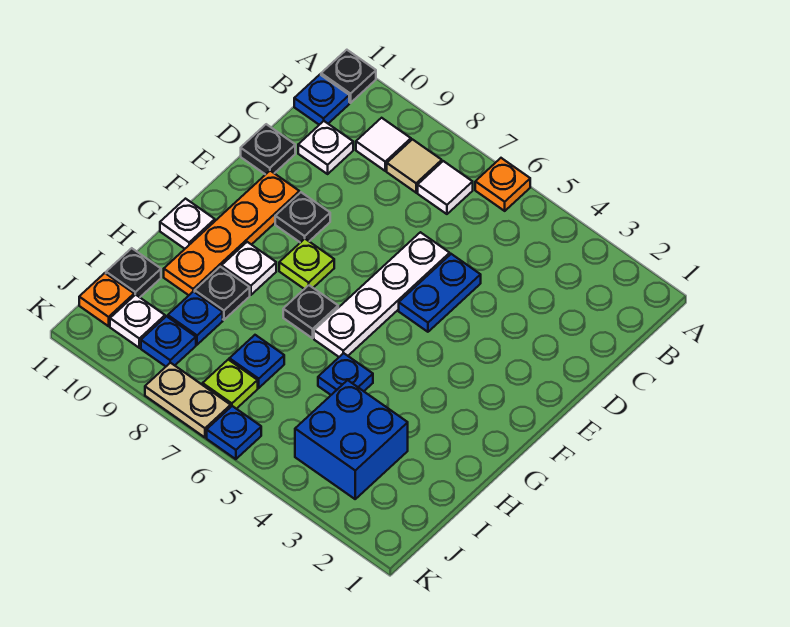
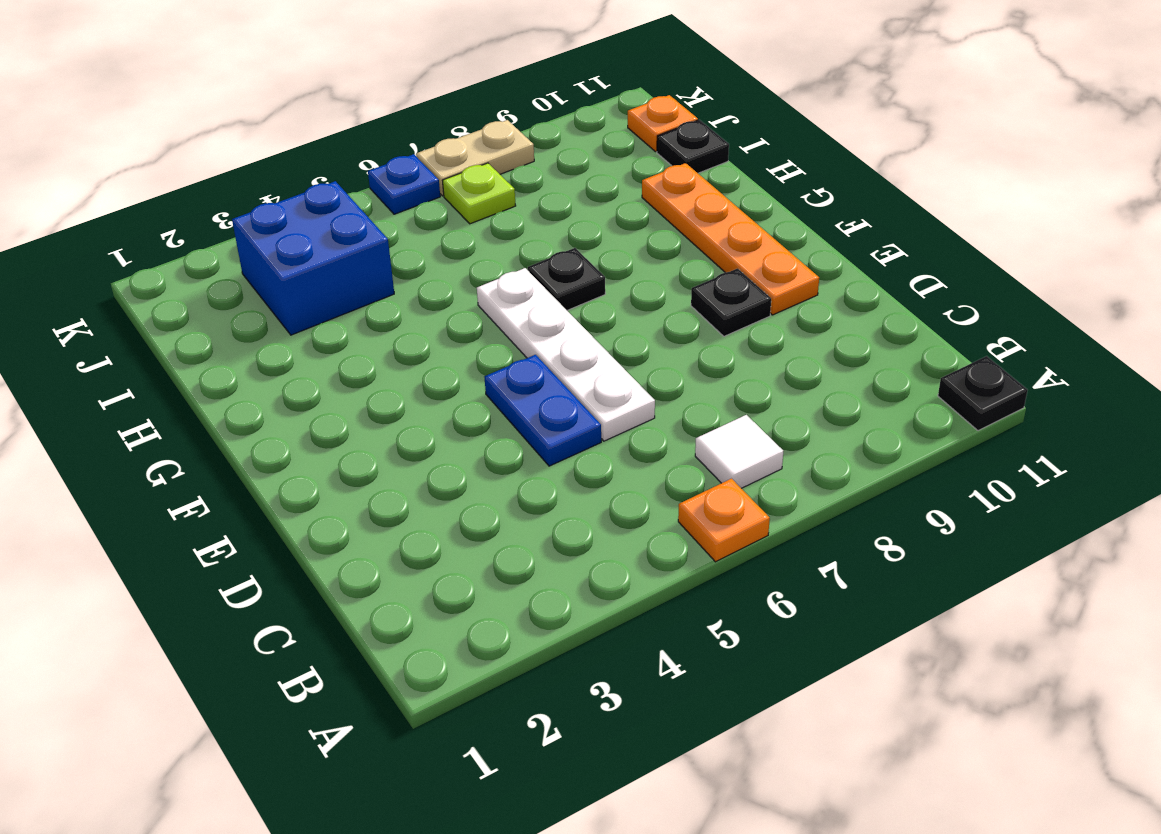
none -> tan 1x1 tile [387,139,442,193]
none -> white 1x1 tile [356,118,411,171]
none -> blue 1x1 plate [294,75,349,125]

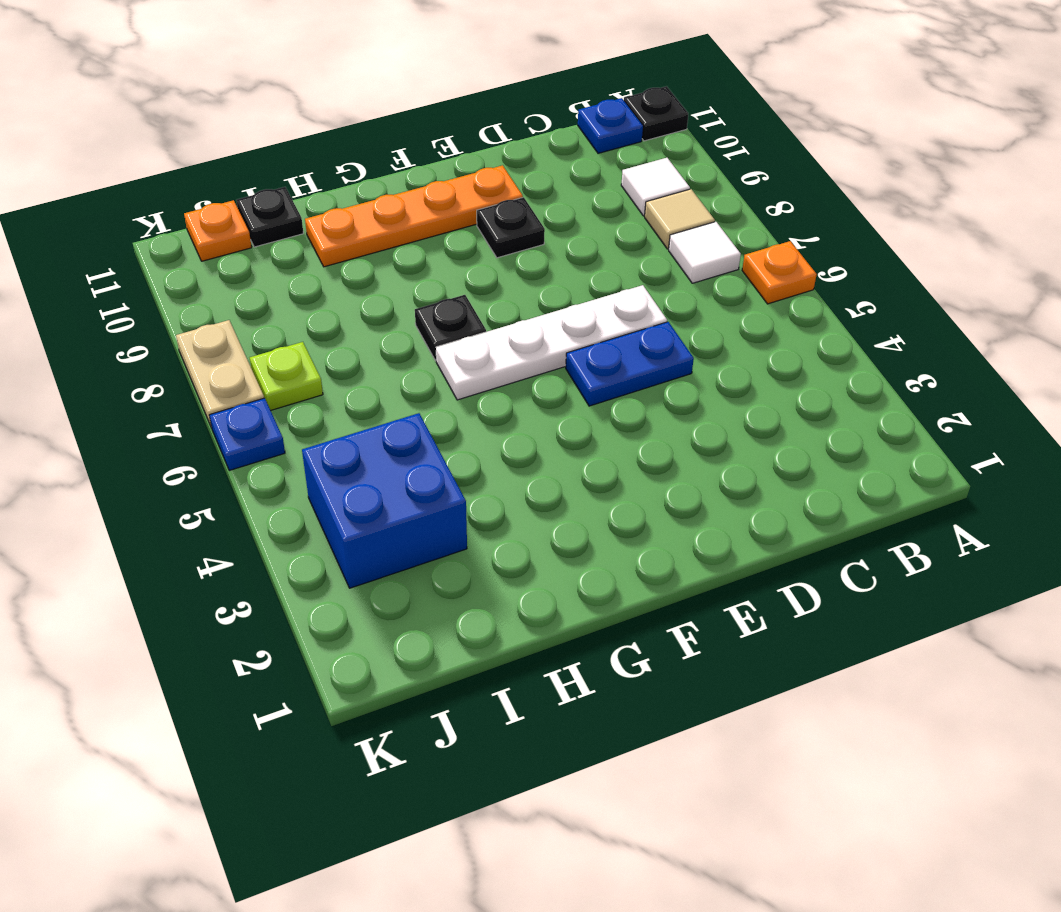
none -> white 1x1 plate [298,121,353,174]
none -> black 1x1 plate [241,124,295,175]
none -> lime 1x1 plate [279,239,334,289]

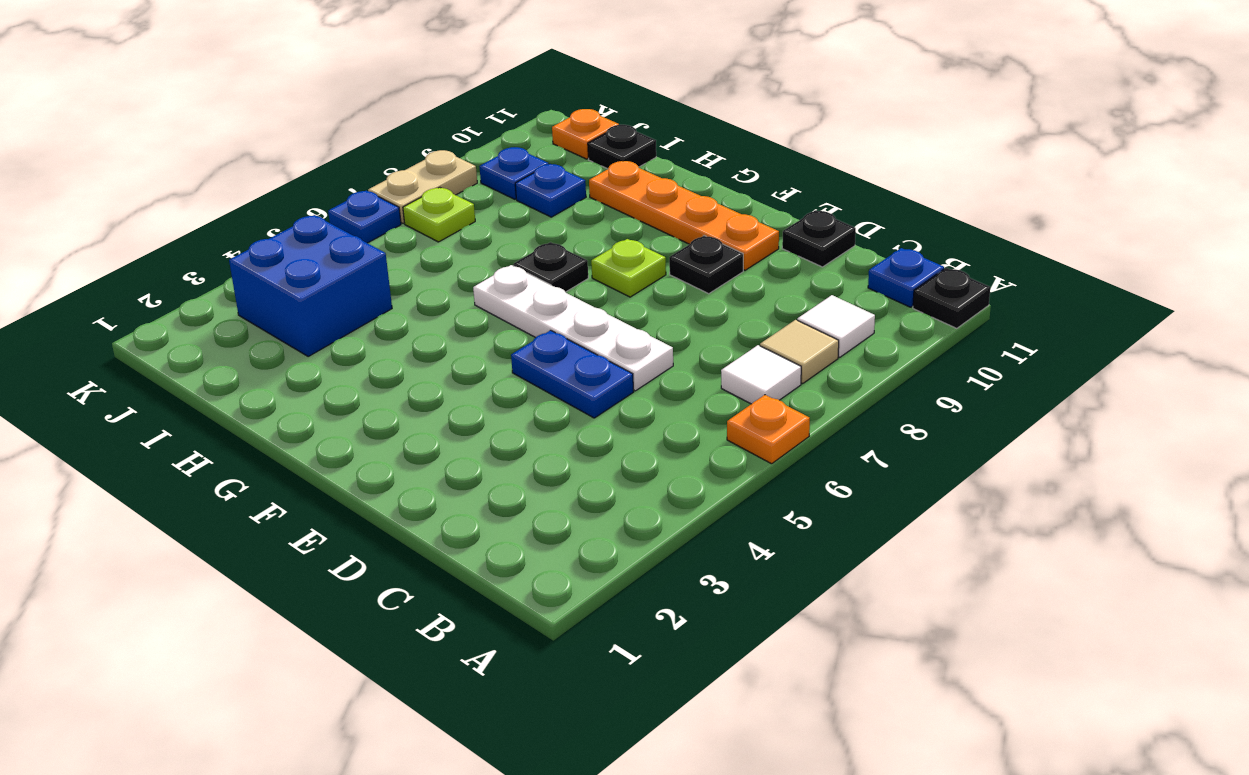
none -> white 1x1 plate [298,121,353,174]
none -> white 1x1 plate [222,242,276,295]
none -> white 1x1 plate [160,199,215,249]

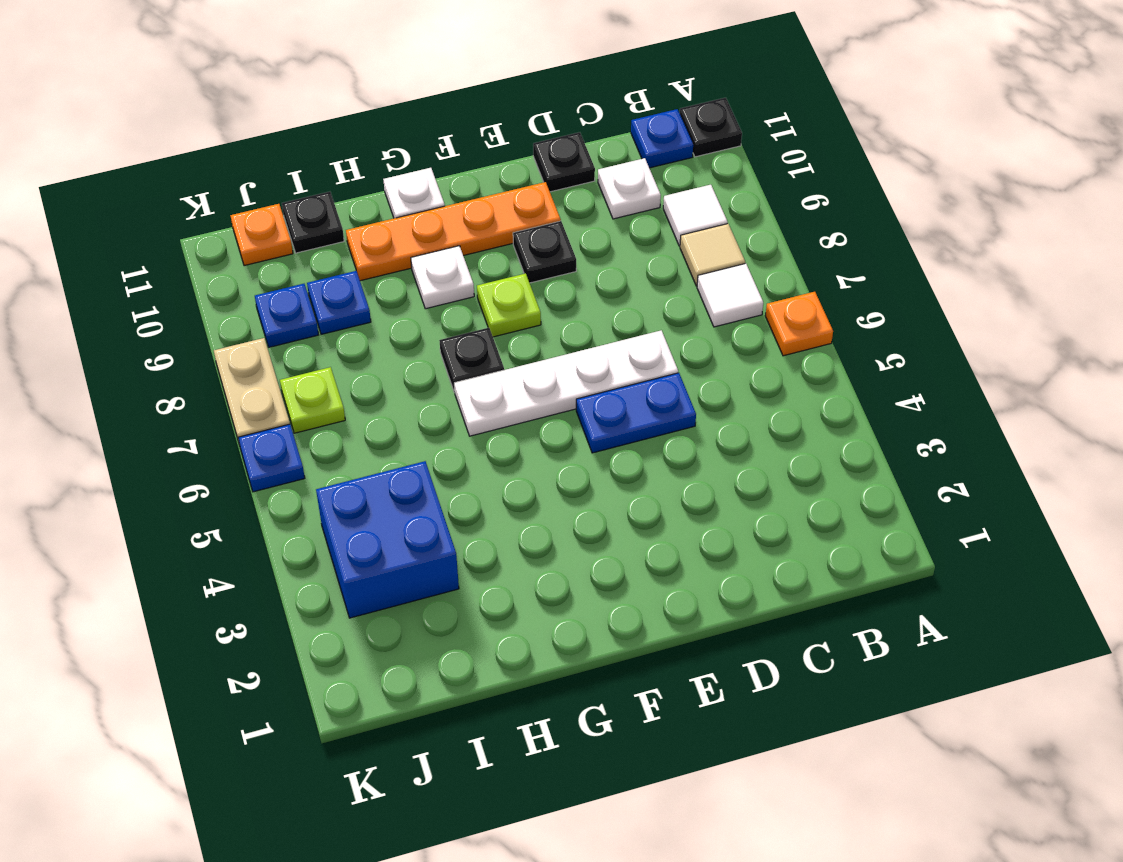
none -> blue 1x1 plate [318,353,373,395]
none -> black 1x1 plate [195,267,250,320]
none -> blue 1x1 plate [229,335,284,388]

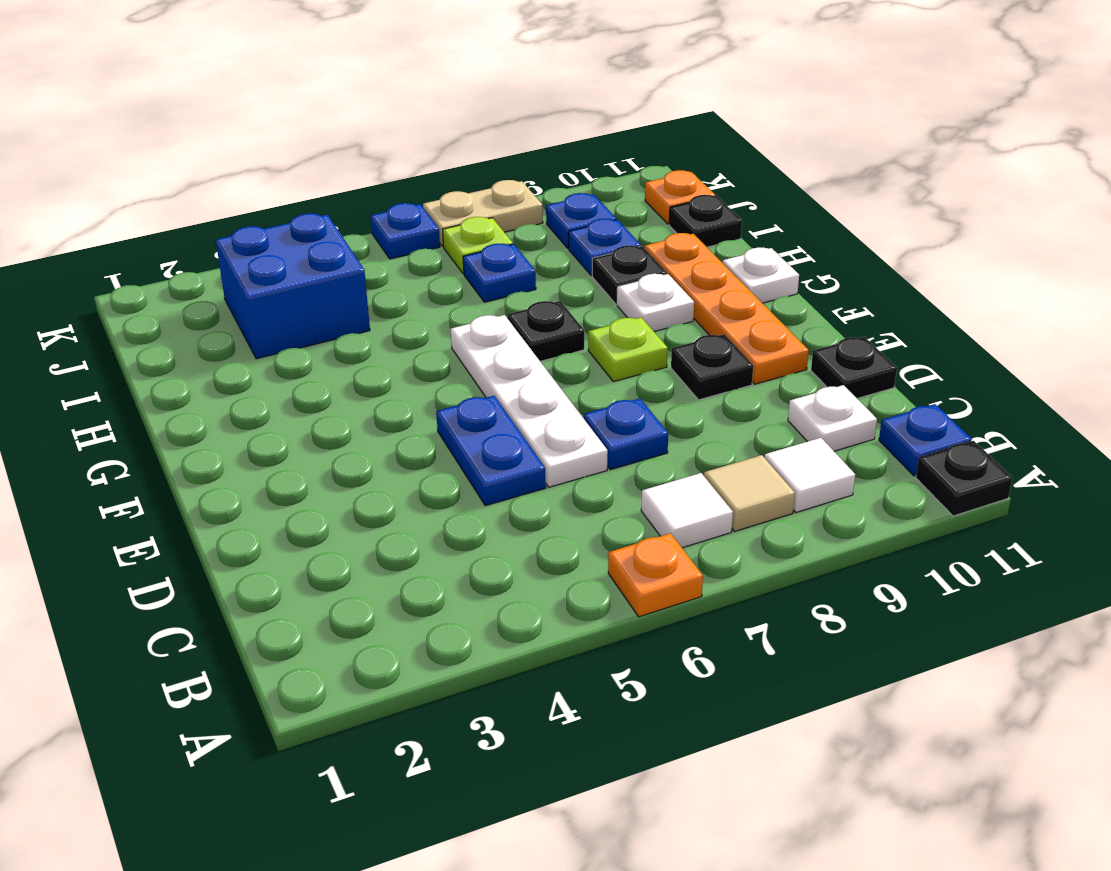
blue 1x1 plate [584,398,668,470] -> blue 1x1 plate moved to [318,353,373,395]
none -> white 1x1 plate [110,295,165,348]

